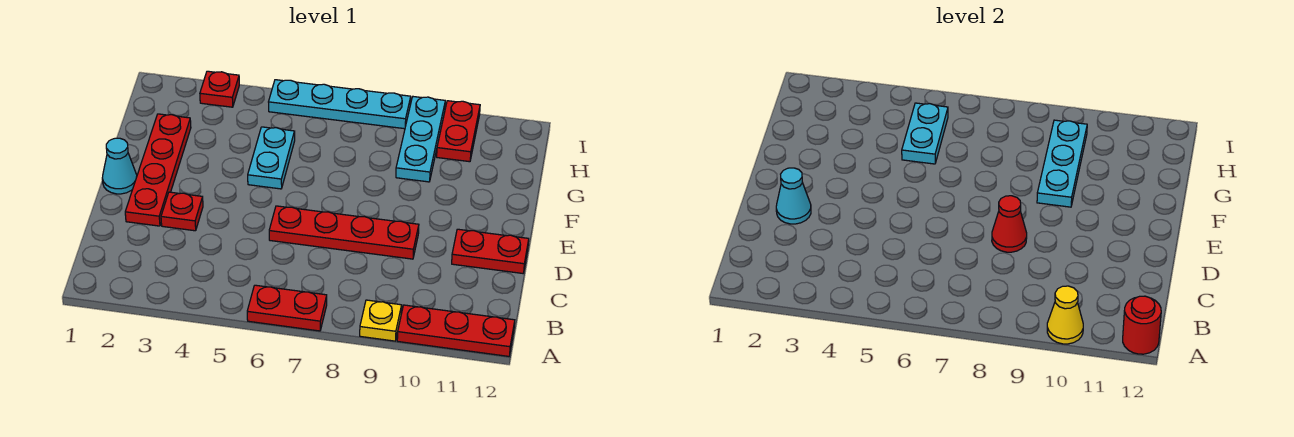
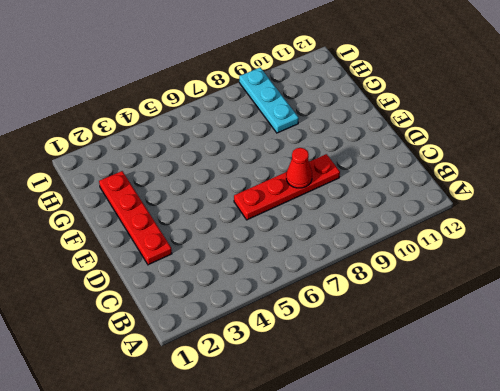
none -> red 1x2 plate [247,285,327,331]
none -> yellow 1x1 plate [360,300,402,341]
none -> red 1x3 plate [397,305,515,356]

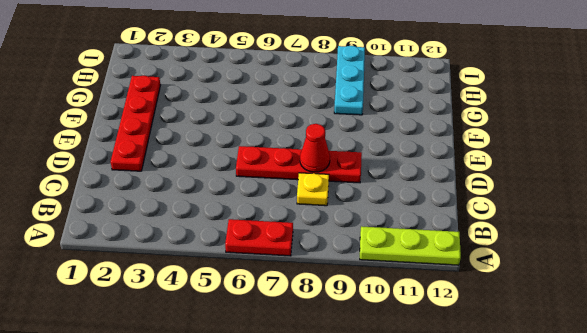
lime 1x3 plate [360,226,461,265] -> red 1x3 plate [397,305,515,356]
yellow 1x1 plate [297,173,329,206] -> yellow 1x1 plate moved to [360,300,402,341]
none -> red 1x1 plate [161,192,203,231]
none -> red 1x2 plate [452,229,529,273]
none -> cyan 1x1 cone [102,138,137,194]

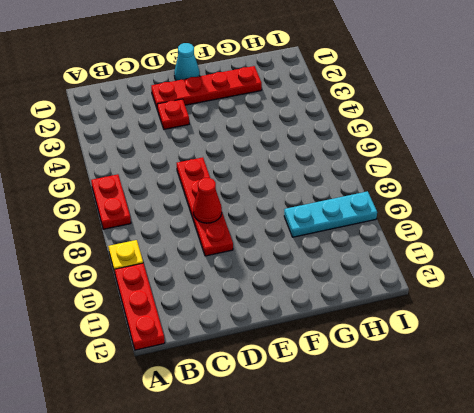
none -> red 1x2 plate [452,229,529,273]
none -> cyan 1x2 plate [248,127,295,189]
none -> red 1x2 plate [437,101,480,162]

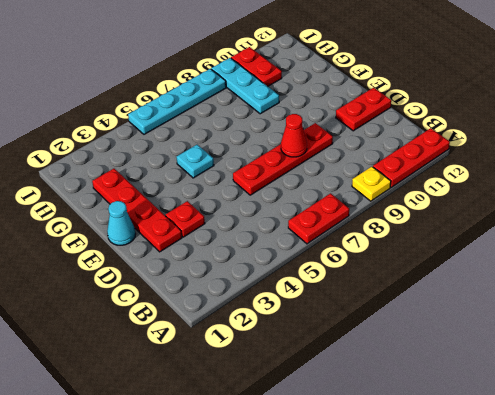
cyan 1x1 plate [177,145,214,178] -> cyan 1x2 plate [248,127,295,189]
none -> red 1x1 plate [200,71,239,107]
none -> yellow 1x1 cone [1047,286,1083,344]
none -> red 1x1 round brick [1123,296,1161,354]

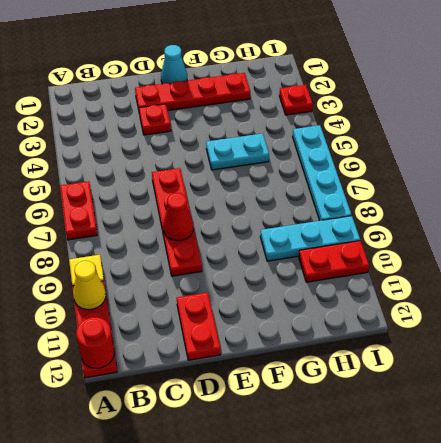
none -> cyan 1x1 cone [776,168,811,224]
none -> cyan 1x3 plate [1037,120,1087,207]
none -> cyan 1x2 plate [902,103,948,164]

